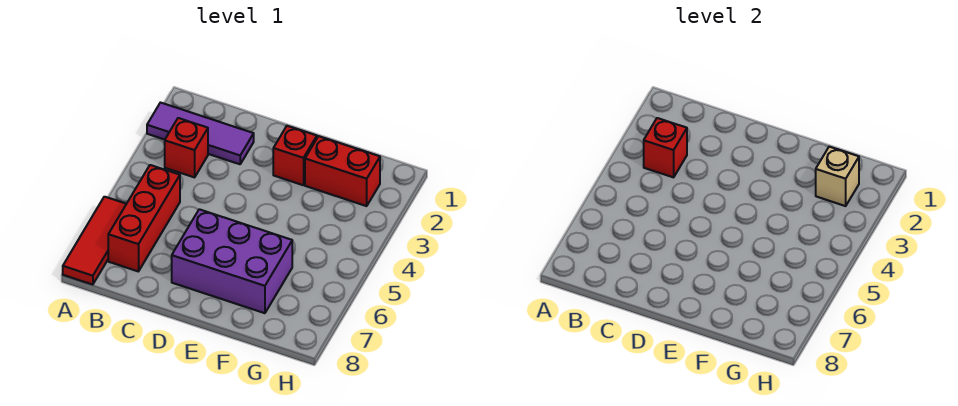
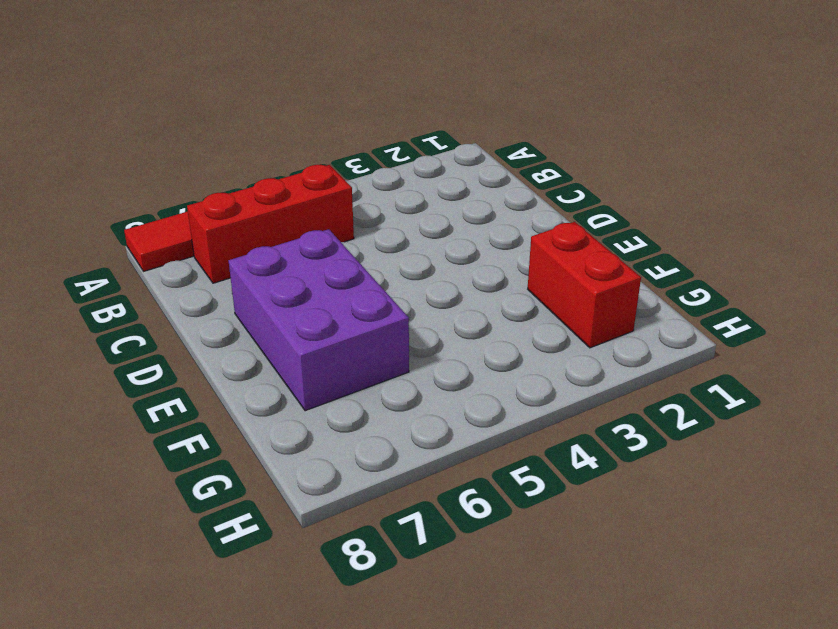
none -> purple 1x3 tile [147,103,254,164]
none -> red 1x1 brick [165,118,208,177]

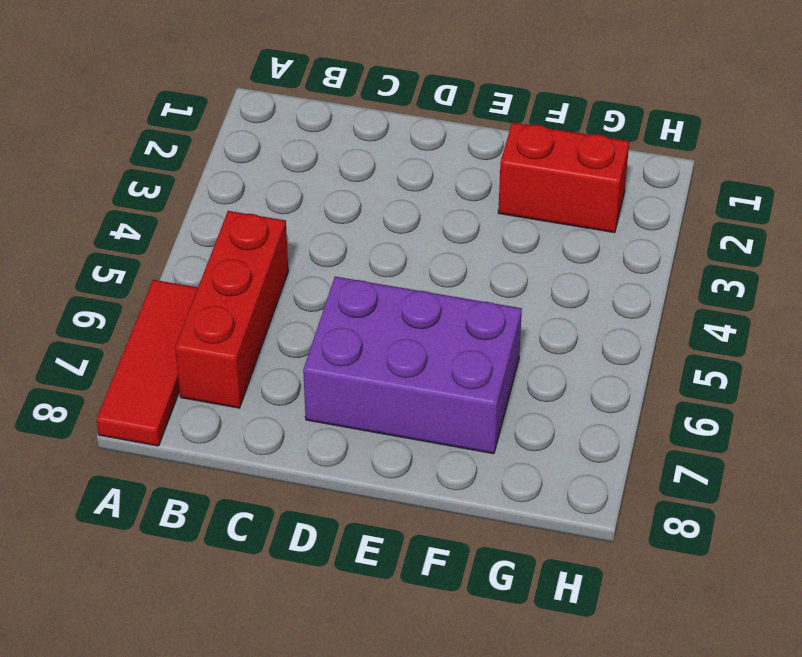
none -> purple 1x3 tile [147,103,254,164]
none -> red 1x1 brick [165,118,208,177]

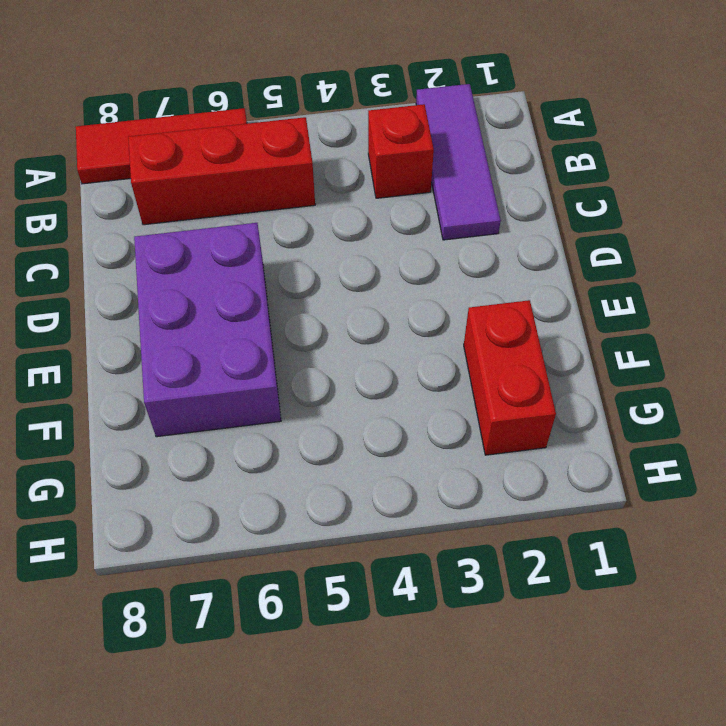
none -> red 1x1 brick [273,126,317,185]
none -> red 1x1 brick [644,118,687,177]

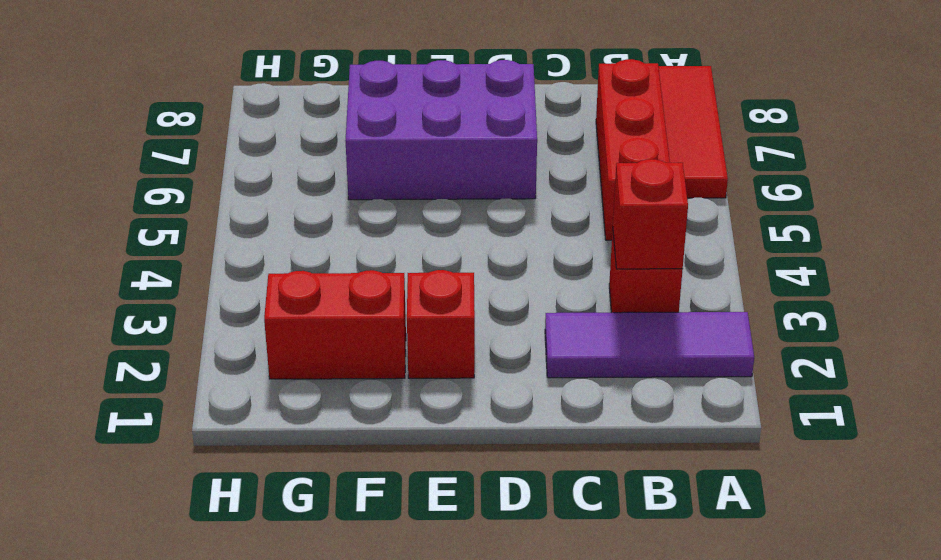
none -> tan 1x1 brick [816,147,859,206]

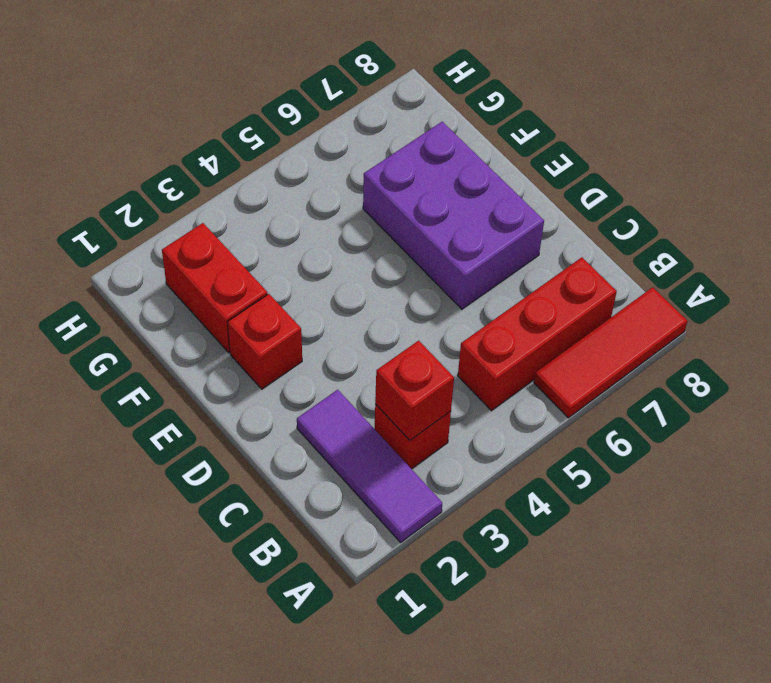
none -> tan 1x1 brick [816,147,859,206]

